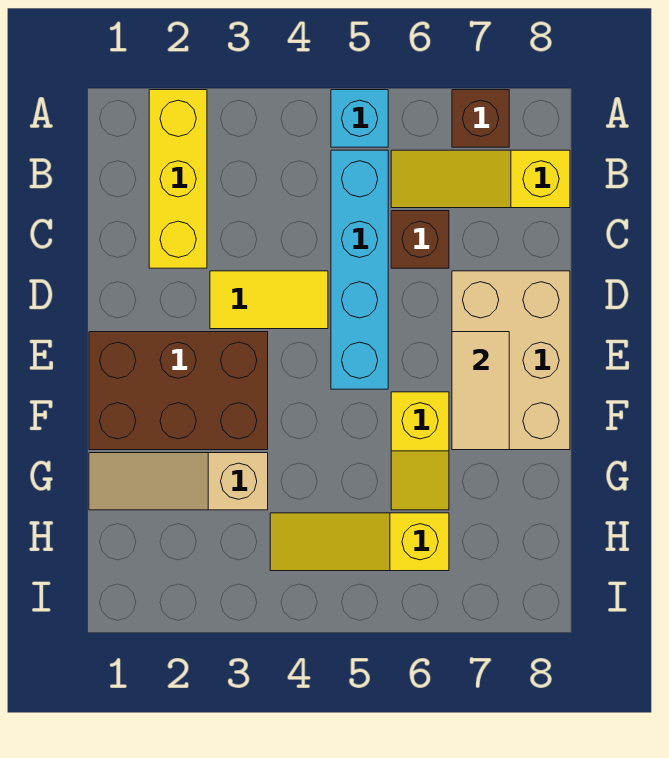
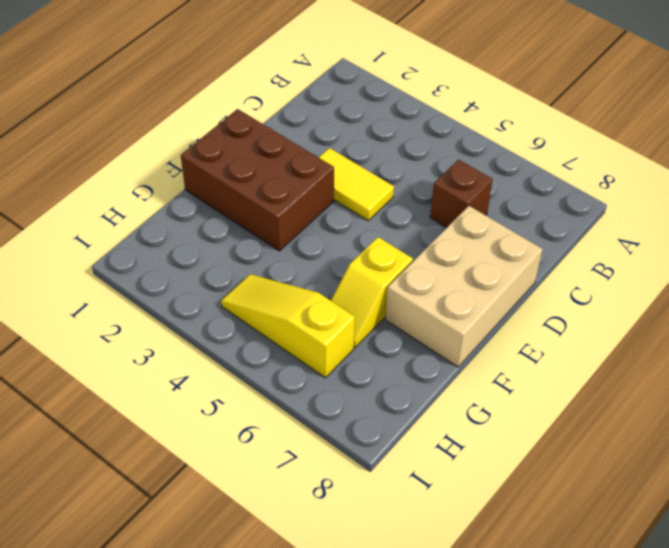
none -> yellow 1x3 brick [149,90,207,268]
none -> cyan 1x1 brick [331,90,388,147]
none -> brown 1x1 brick [452,90,509,147]

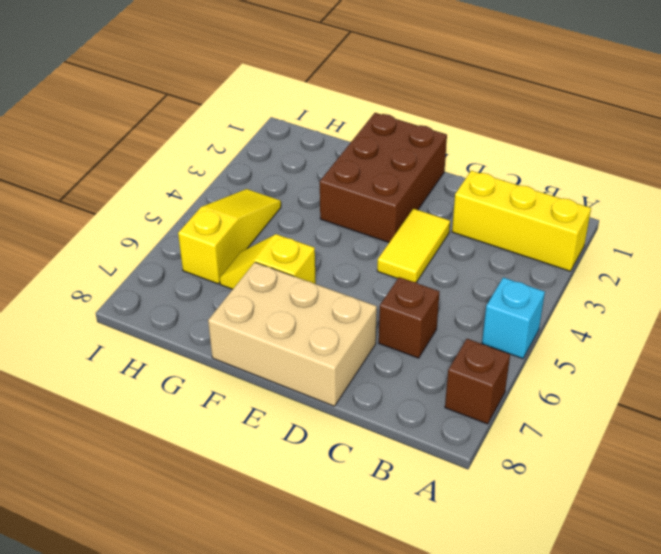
none -> cyan 1x4 brick [331,150,388,389]
none -> yellow 1x3 slope [391,150,570,208]
none -> tan 1x3 slope [89,453,268,510]

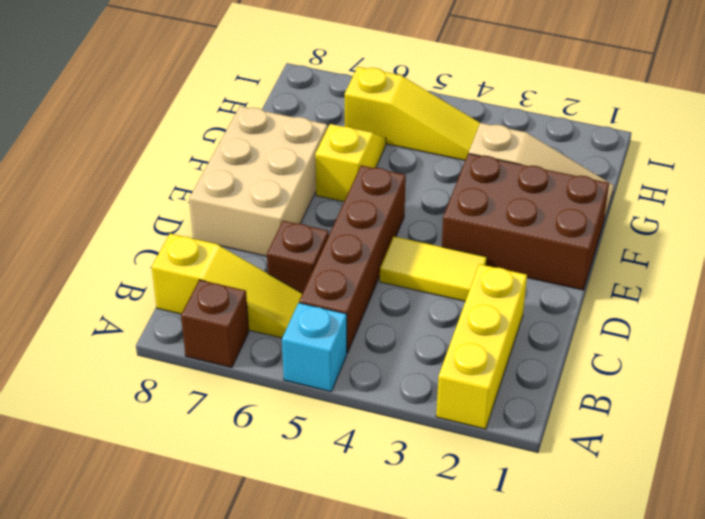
brown 1x4 brick [299,165,406,353] -> cyan 1x4 brick [331,150,388,389]
none -> tan 1x2 tile [452,332,509,450]

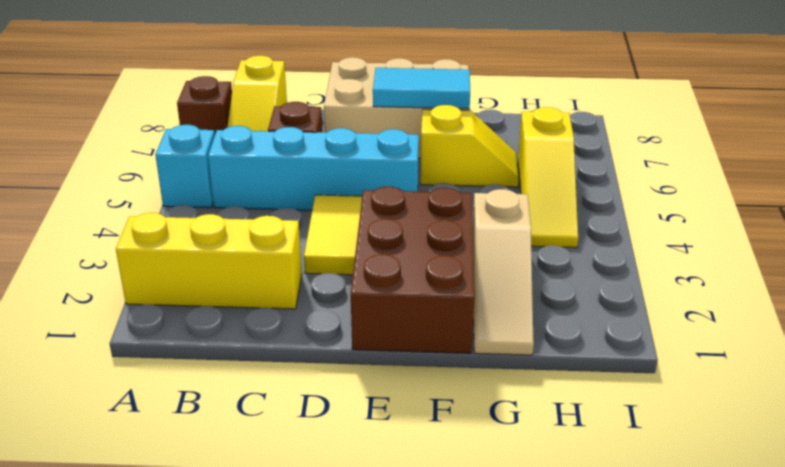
cyan 1x2 tile [373,68,470,109] -> tan 1x2 tile [452,332,509,450]

